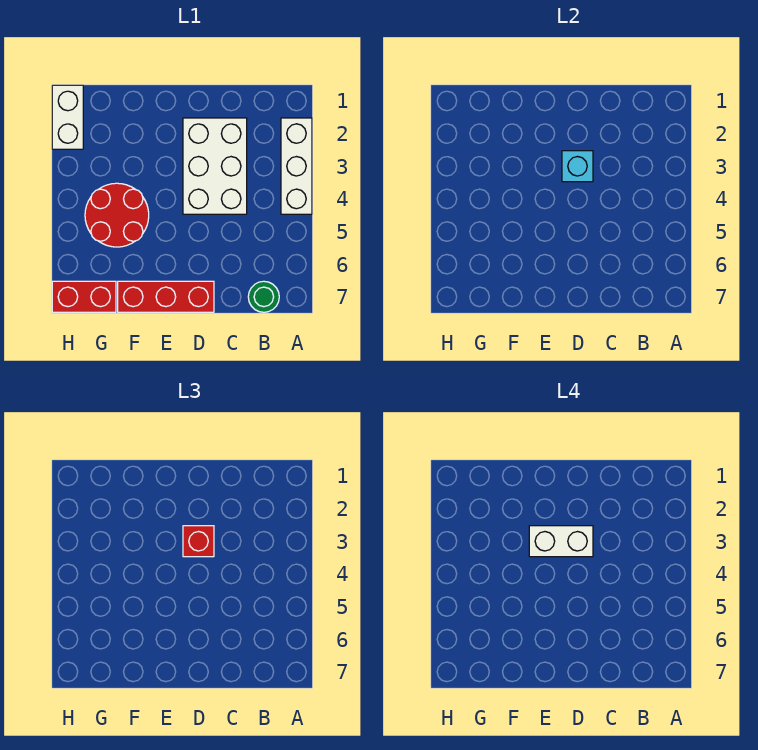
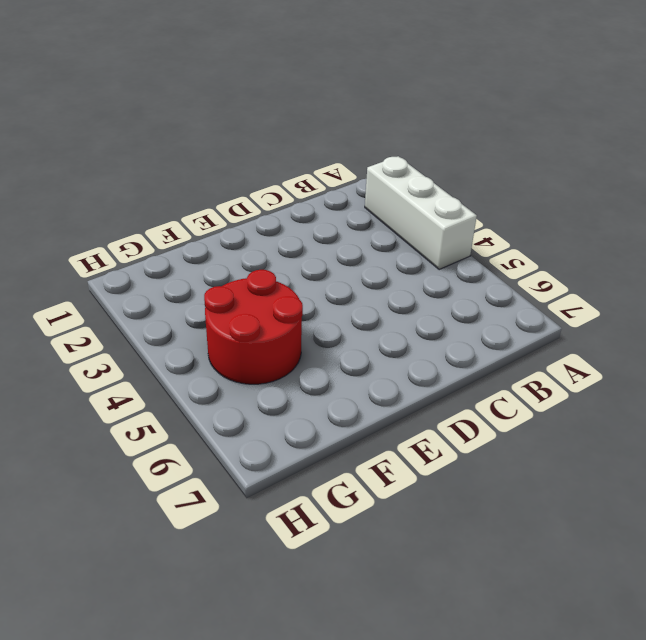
none -> green 1x1 round brick [248,281,279,312]
none -> white 2x3 brick [183,118,247,214]

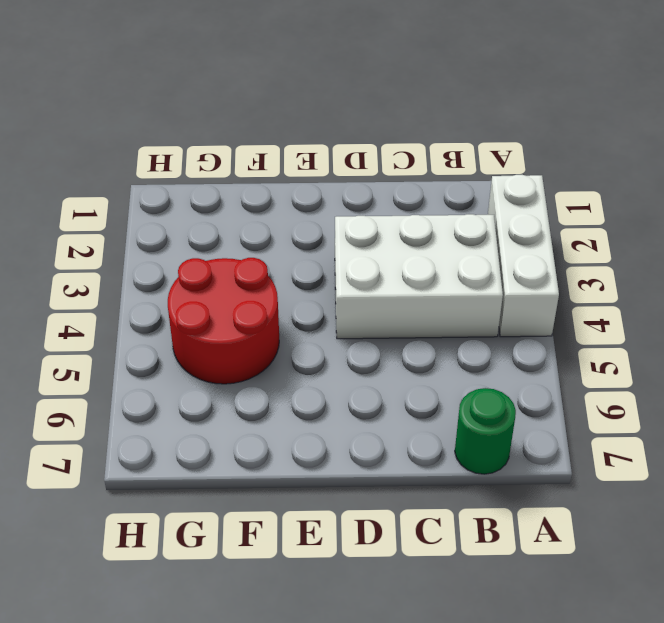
white 2x3 brick [335,214,503,339] -> white 2x3 brick turned to [183,118,247,214]
none -> red 1x3 brick [118,281,214,312]
none -> red 1x2 brick [52,281,116,312]

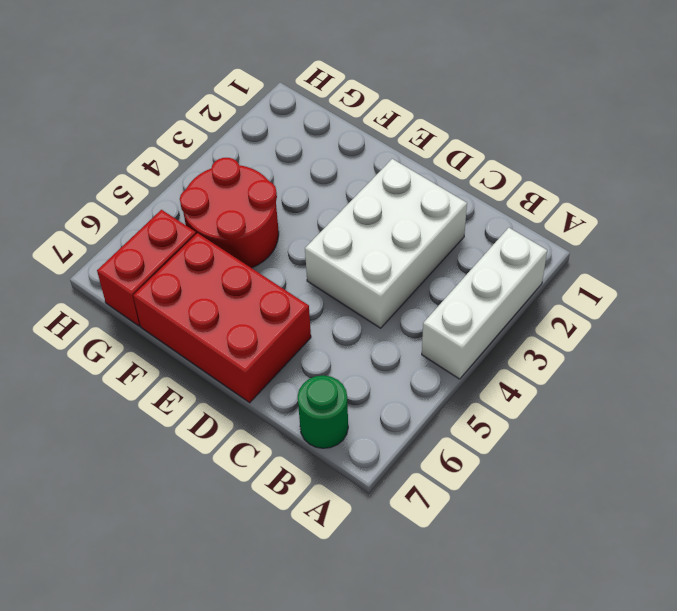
red 2x3 brick [133,233,311,403] -> red 1x3 brick [118,281,214,312]
red 1x2 brick [97,210,196,326] -> red 1x2 brick turned to [52,281,116,312]
none -> white 1x2 brick [52,85,83,149]
none -> cyan 1x1 brick [562,151,593,182]

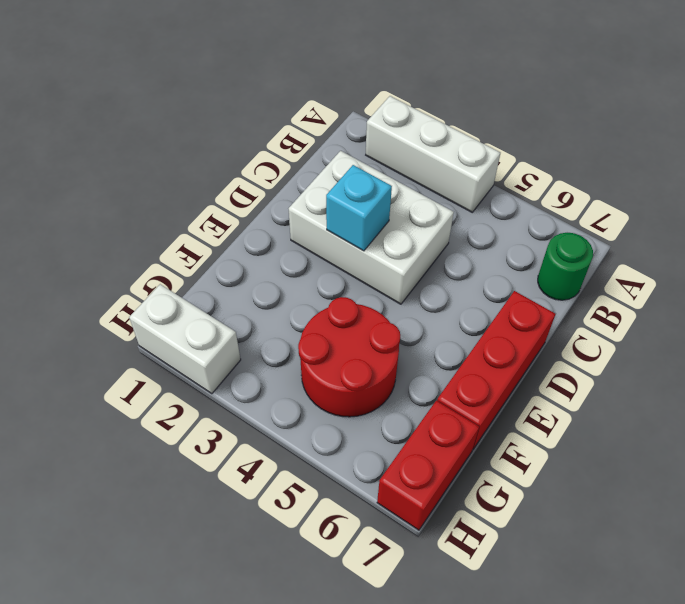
none -> red 1x1 brick [183,526,214,557]
none -> white 1x2 brick [529,526,593,557]

